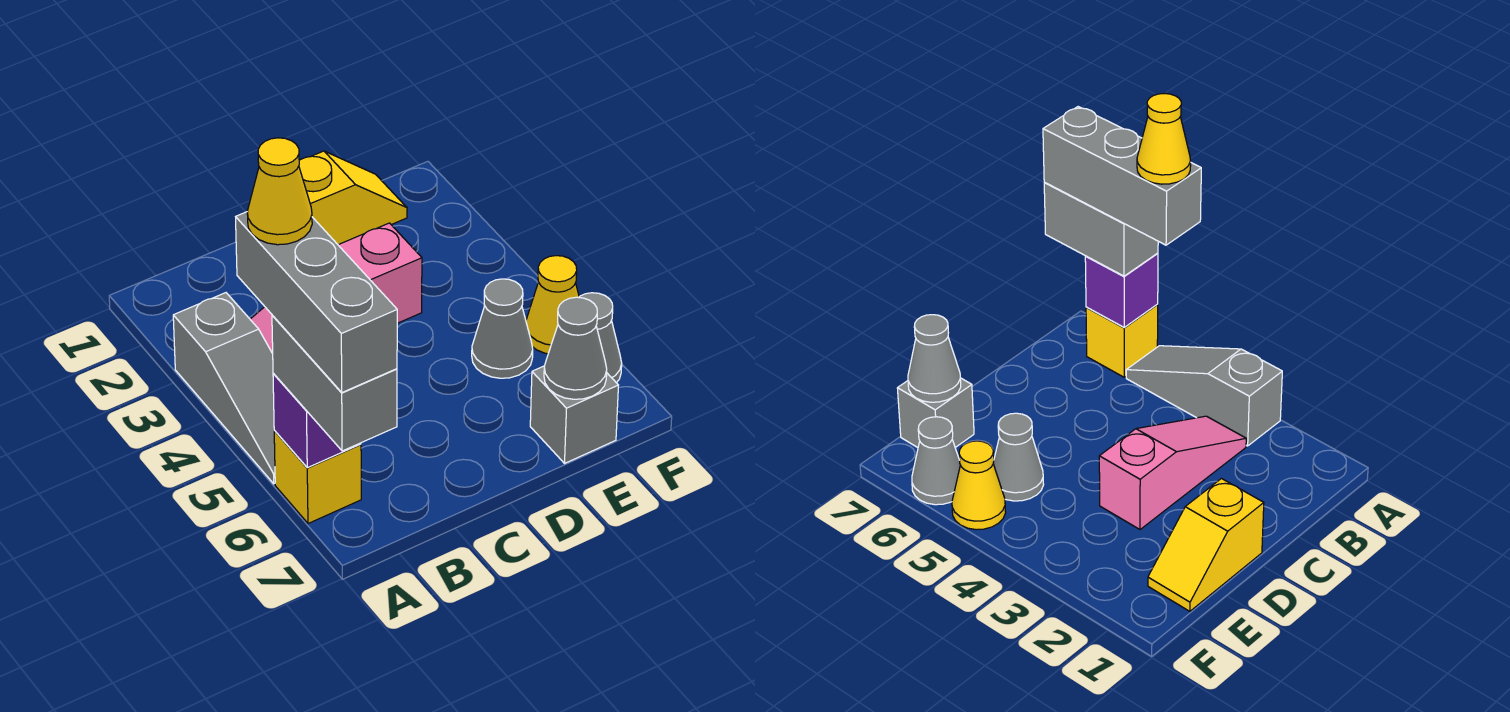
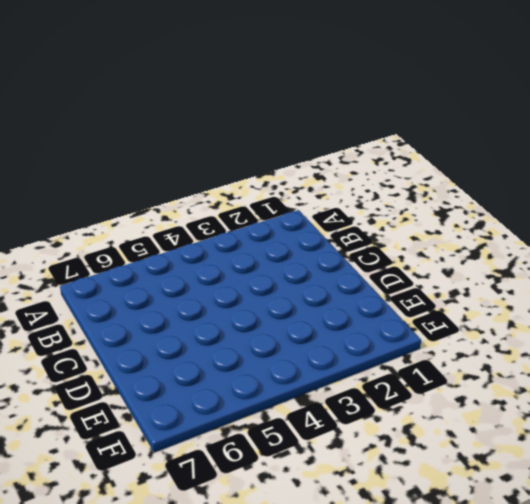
none -> grey 1x3 slope [173,293,275,484]
none -> yellow 1x1 brick [274,430,361,524]
none -> pink 1x3 slope [250,223,422,353]

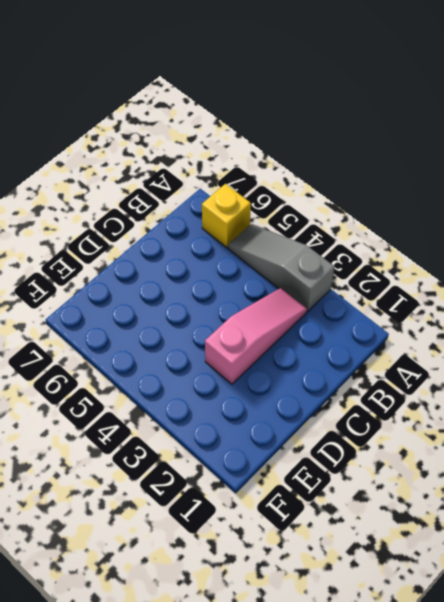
none -> yellow 1x2 slope [299,151,407,245]
none -> grey 1x1 cone [472,279,533,378]
none -> grey 1x1 brick [530,366,618,463]

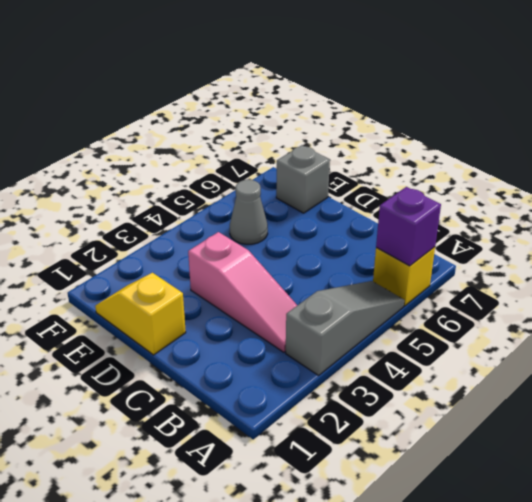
none -> yellow 1x1 cone [526,256,579,354]
none -> grey 1x1 cone [579,293,622,383]
none -> grey 1x1 cone [544,297,607,399]

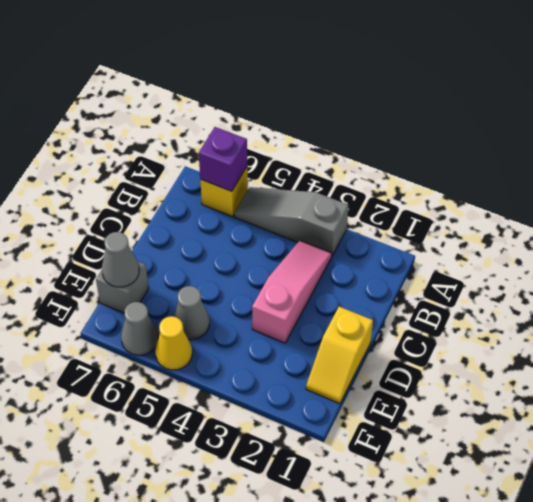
none -> grey 1x2 brick [272,315,397,451]
none -> grey 1x3 brick [236,212,397,392]
none -> yellow 1x1 cone [247,138,312,245]

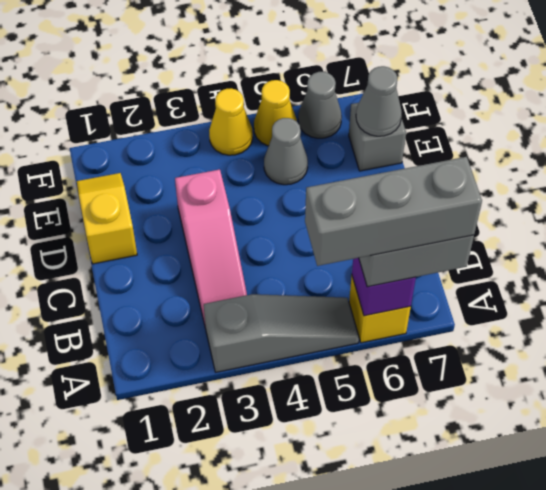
yellow 1x1 cone [209,88,253,155] -> yellow 1x1 cone moved to [247,138,312,245]

